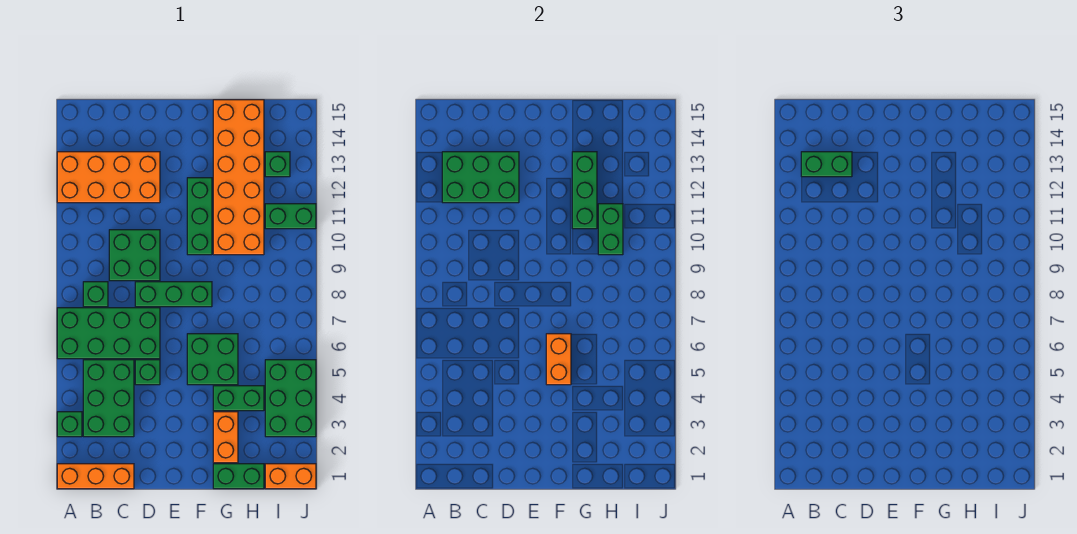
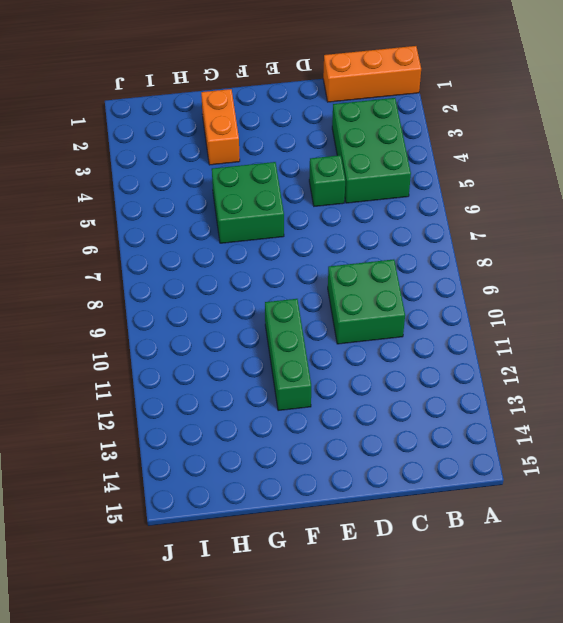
none -> green 1x1 brick [57,412,82,437]
none -> green 2x4 brick [57,308,160,359]
none -> orange 2x4 brick [57,152,160,203]

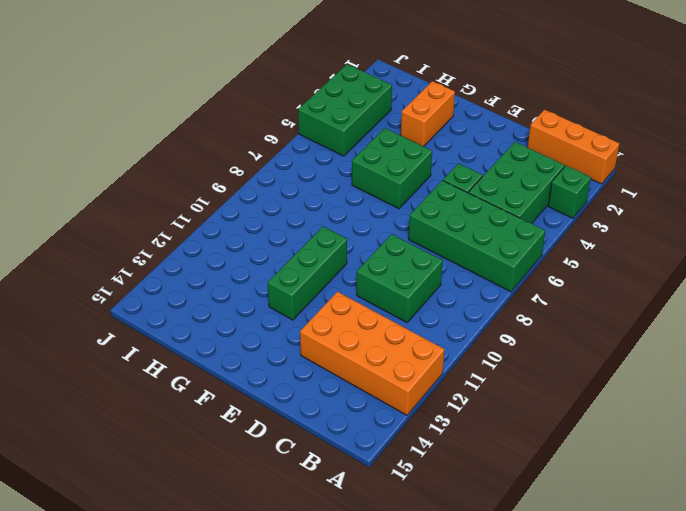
none -> green 1x1 brick [83,282,108,307]
none -> green 1x3 brick [135,282,212,307]
none -> green 1x2 brick [213,464,264,489]

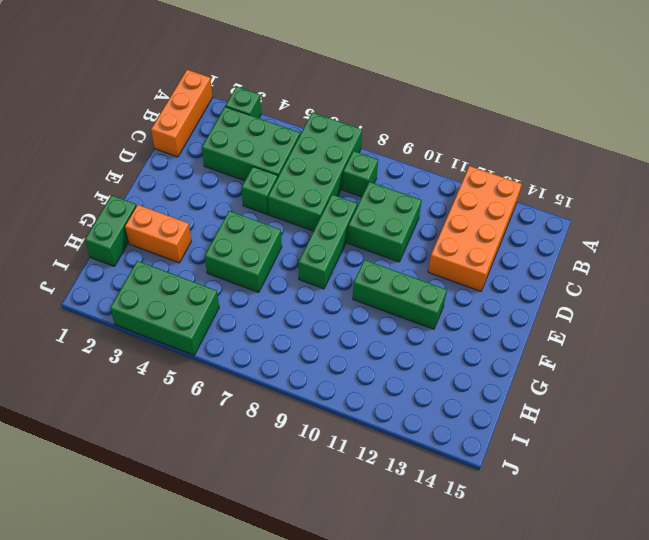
none -> green 1x2 brick [213,386,264,411]
none -> orange 2x6 brick [213,100,264,255]
none -> orange 1x2 brick [265,464,316,489]

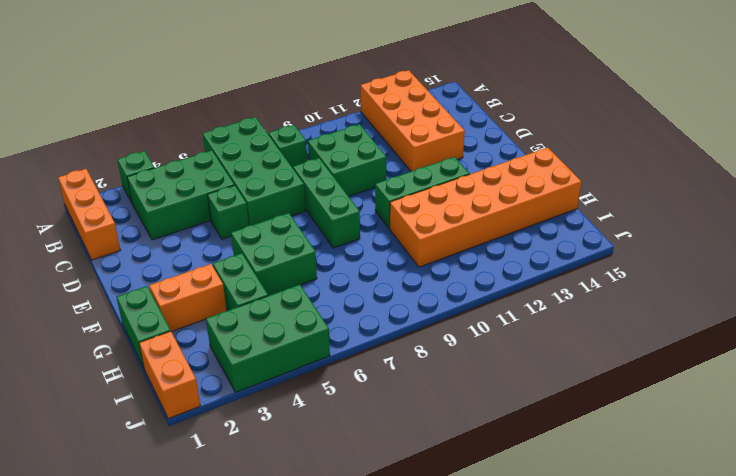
none -> green 1x2 brick [265,204,316,229]
none -> green 1x1 brick [265,152,290,177]
none -> green 2x3 brick [442,152,519,203]

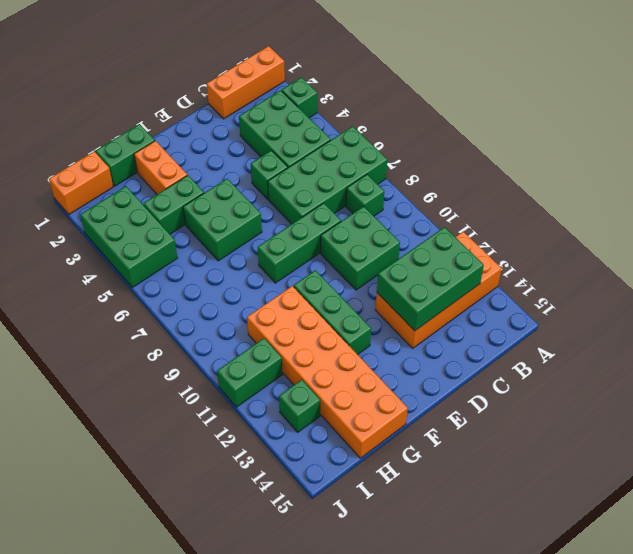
none -> orange 1x2 brick [546,334,571,385]
none -> green 1x3 brick [572,152,597,229]
none -> green 1x2 brick [598,204,623,255]

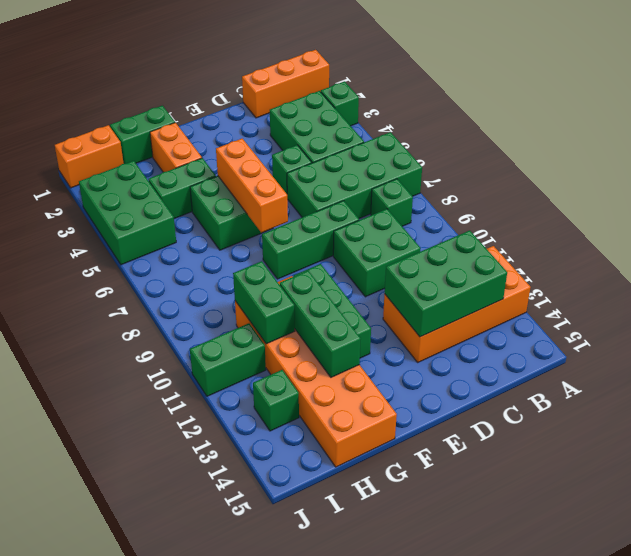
orange 1x3 brick [216,139,288,232] -> orange 1x2 brick [546,334,571,385]
none -> green 1x2 brick [801,152,852,177]

